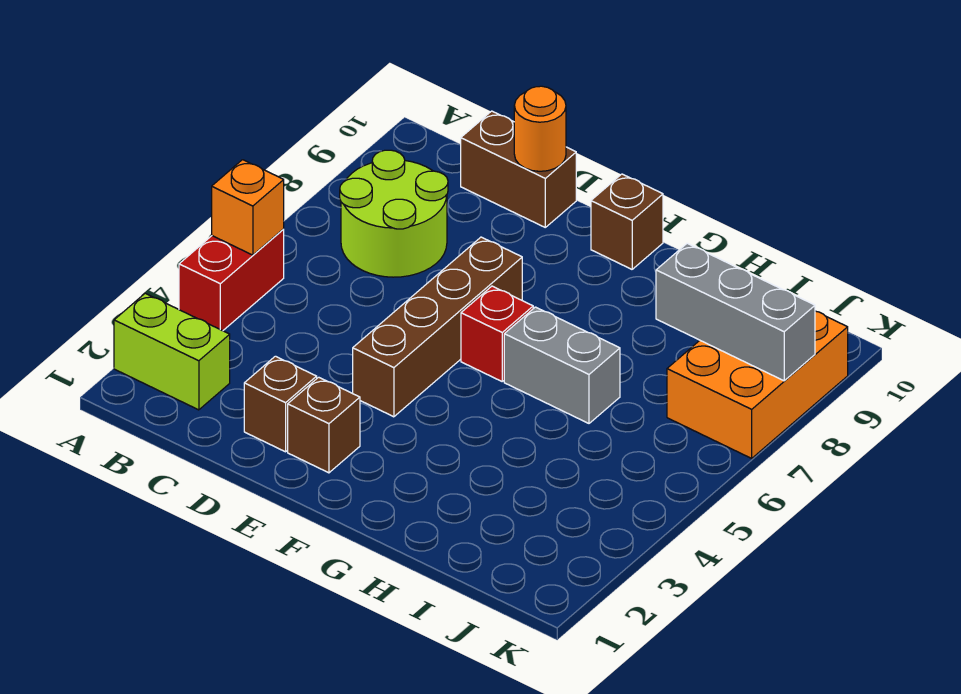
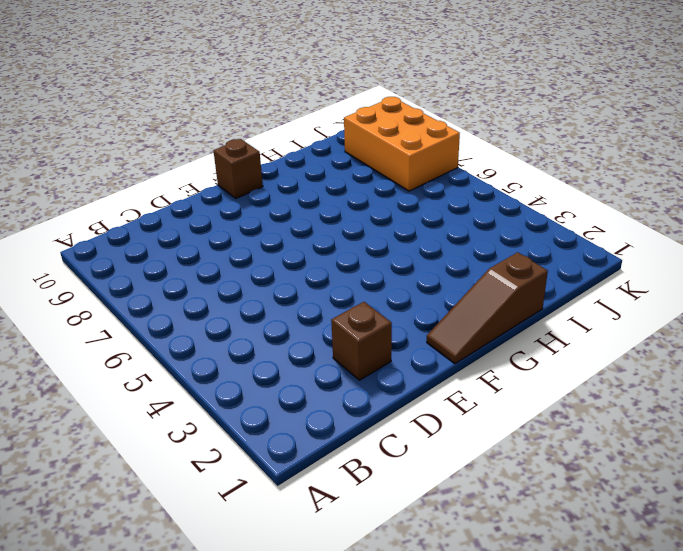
brown 1x3 slope [427,252,548,364] -> none
none -> lime 1x2 brick [114,293,230,410]
none -> red 1x2 brick [179,229,284,331]
none -> lime 2x2 round brick [340,150,448,277]

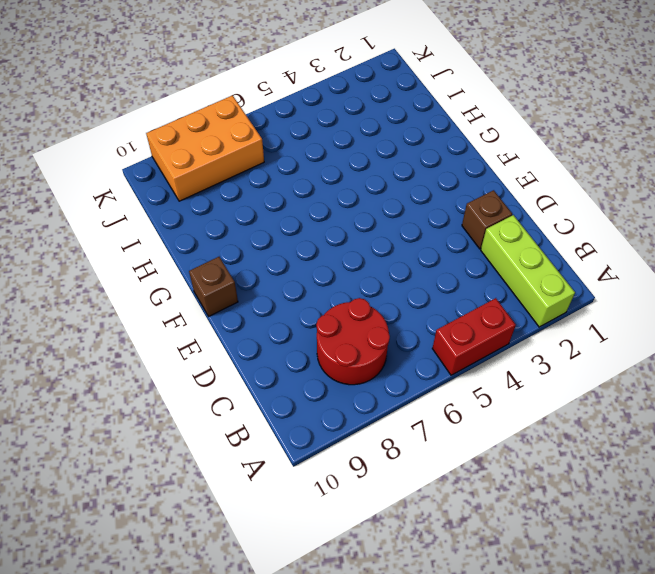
lime 1x3 brick [481,215,575,327] -> lime 1x2 brick [114,293,230,410]
red 2x2 round brick [316,298,390,385] -> lime 2x2 round brick [340,150,448,277]
none -> brown 1x2 brick [461,111,576,227]
none -> brown 1x1 brick [288,377,360,473]
none -> brown 1x4 brick [353,237,522,417]

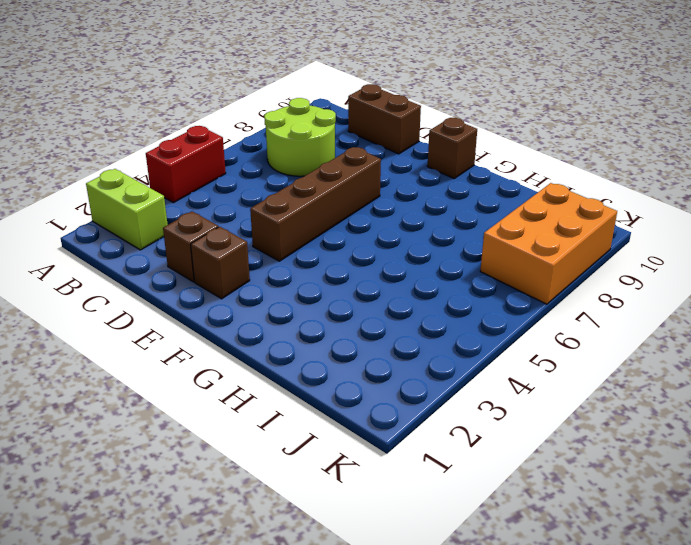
none -> red 1x1 brick [461,286,533,381]
none -> grey 1x2 brick [504,307,620,423]
none -> orange 1x1 brick [212,160,284,255]

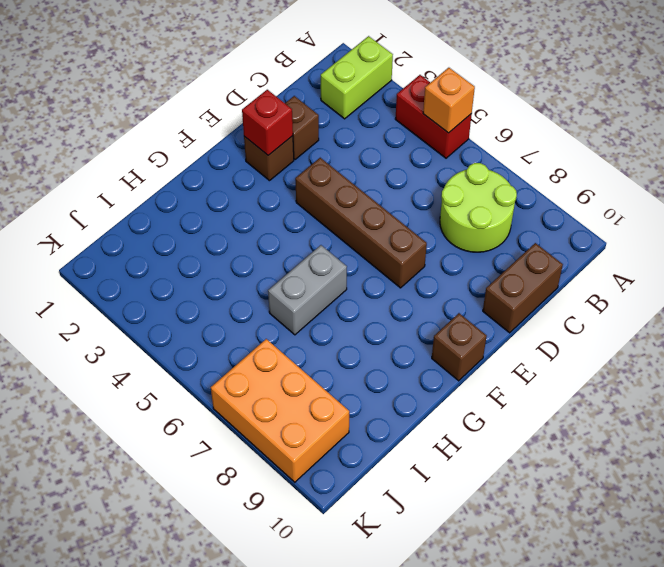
red 1x1 brick [242,90,293,155] -> red 1x1 brick moved to [461,286,533,381]
none -> orange 1x1 round brick [514,86,566,171]
none -> grey 1x3 brick [656,243,815,381]

